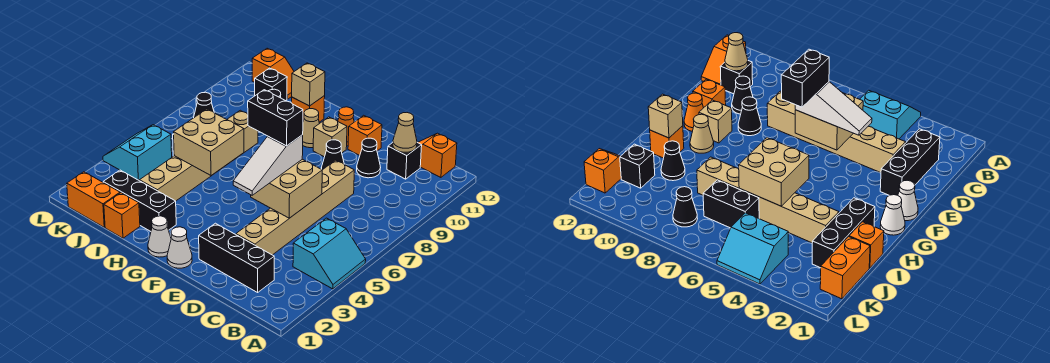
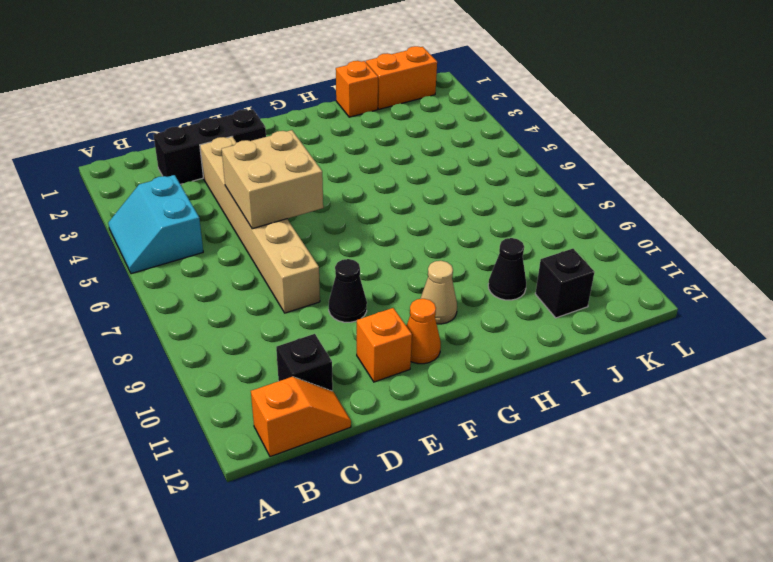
none -> black 1x1 cone [357,138,381,178]
none -> white 1x1 cone [167,227,192,268]
none -> tan 1x1 brick [313,117,347,157]
none -> white 1x1 cone [148,216,171,257]

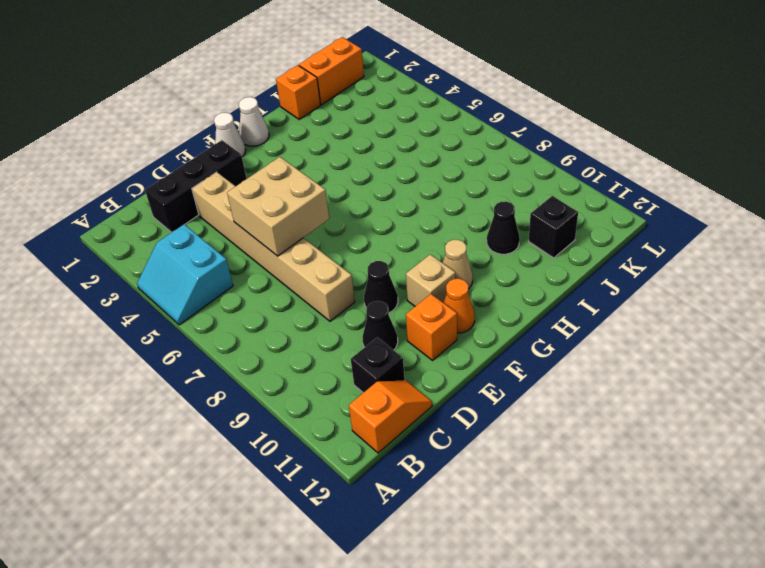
none -> black 1x3 brick [103,170,176,231]
none -> orange 1x1 brick [292,96,325,122]
none -> tan 1x6 brick [140,110,258,201]
none -> black 1x2 brick [703,180,759,228]

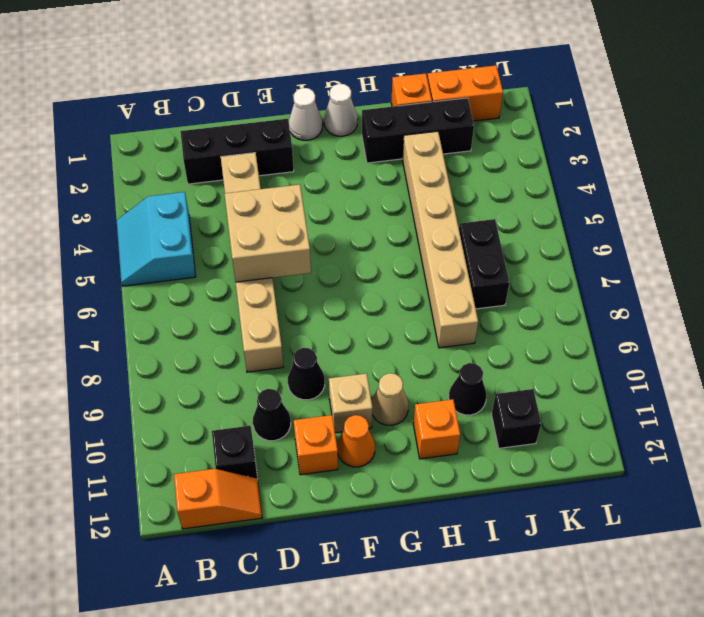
none -> orange 1x2 slope [252,48,294,99]
none -> cyan 2x2 slope [103,125,172,180]
none -> black 1x1 cone [194,92,214,117]
none -> tan 1x1 cone [393,113,417,152]

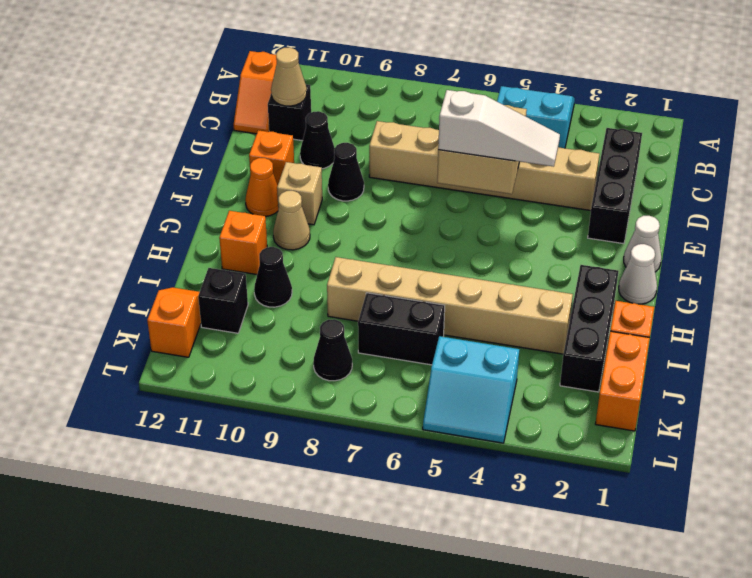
none -> tan 2x2 brick [174,109,244,175]
none -> tan 1x1 brick [292,63,325,106]
none -> black 1x2 brick [248,90,303,146]

